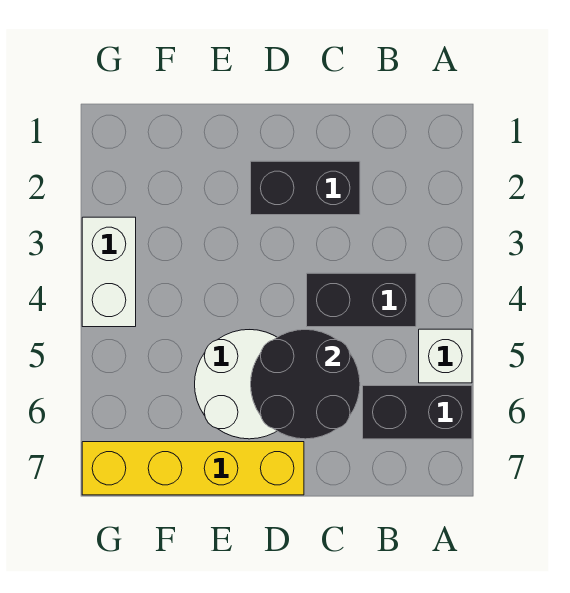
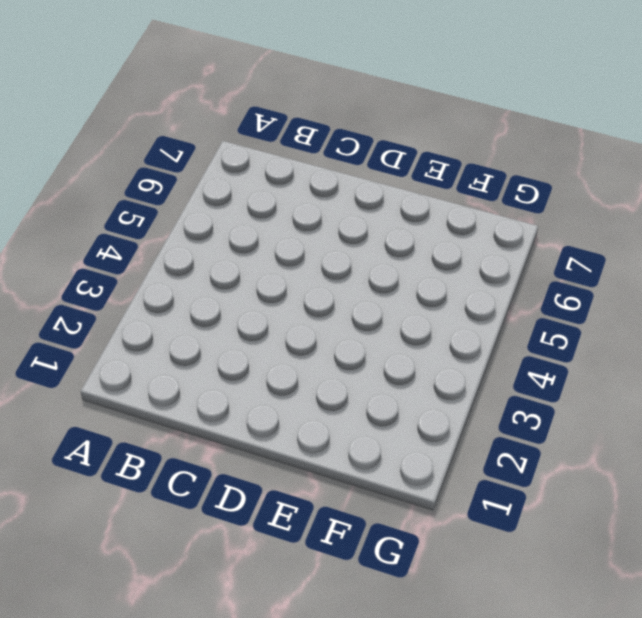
none -> white 1x1 brick [419,329,472,383]
none -> black 1x2 brick [363,386,472,439]

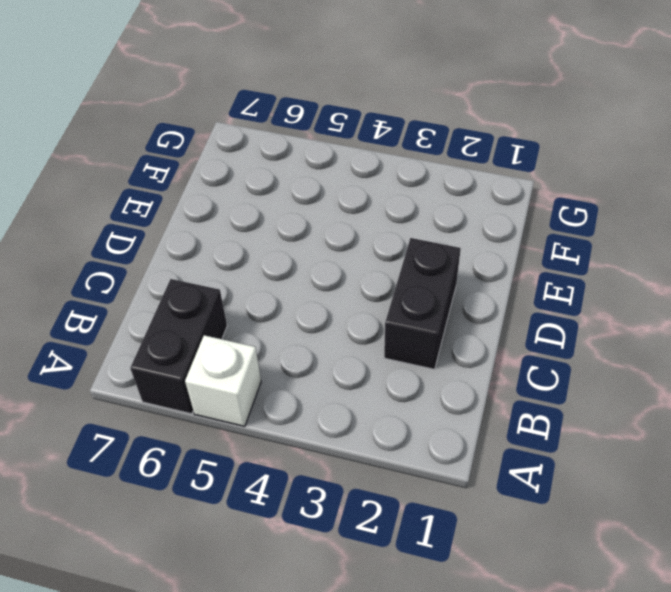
none -> black 1x2 brick [307,273,416,327]
none -> white 2x2 round brick [195,330,277,439]

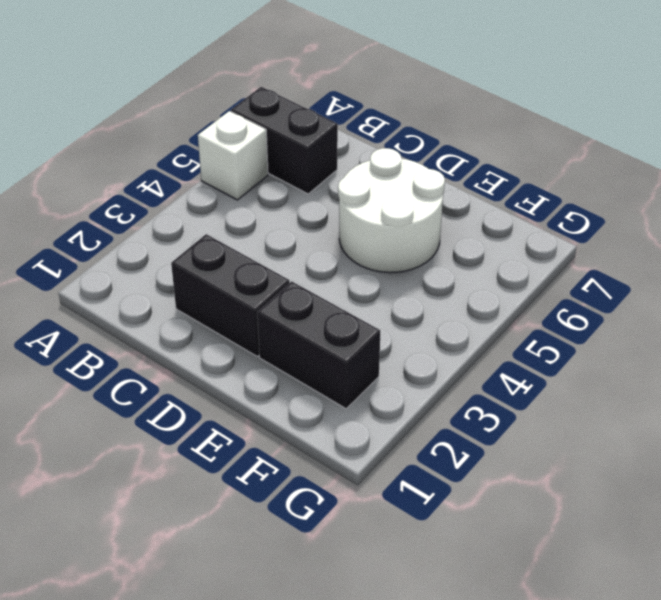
black 1x2 brick [257,281,380,409] -> black 1x2 brick moved to [307,273,416,327]
none -> yellow 1x4 brick [82,442,304,495]
none -> white 1x2 brick [82,217,136,327]

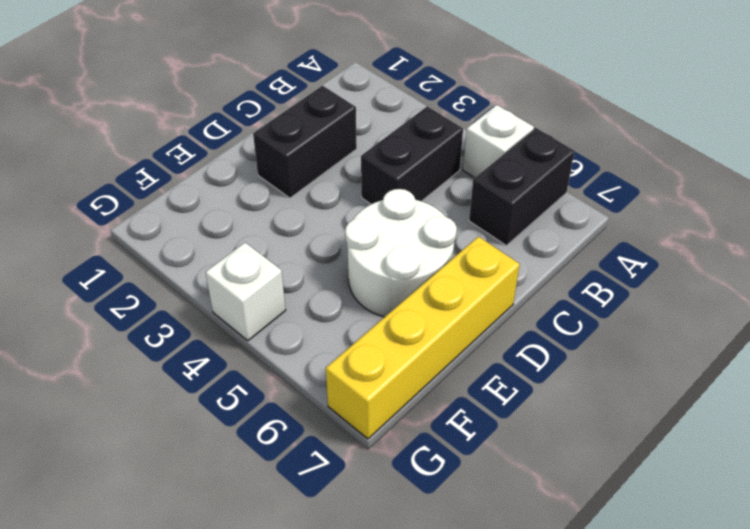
white 1x1 brick [205,243,286,341] -> white 1x2 brick [82,217,136,327]
none -> black 2x2 round brick [251,330,360,439]

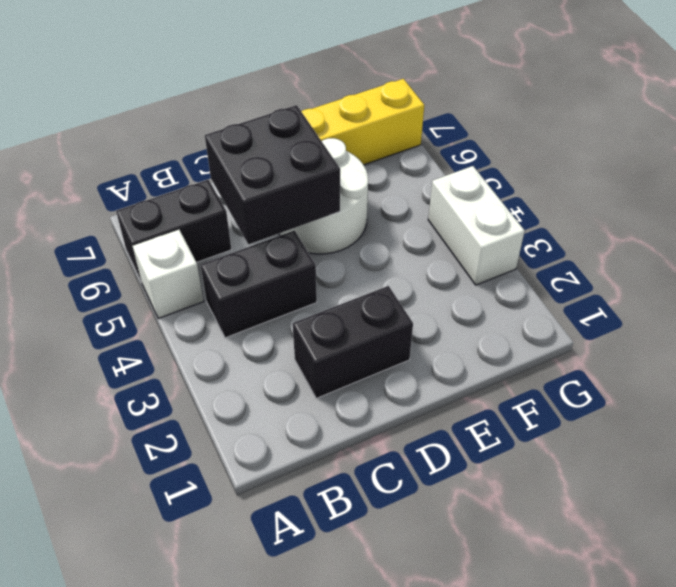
black 2x2 brick [205,105,340,244] -> black 2x2 round brick [251,330,360,439]

